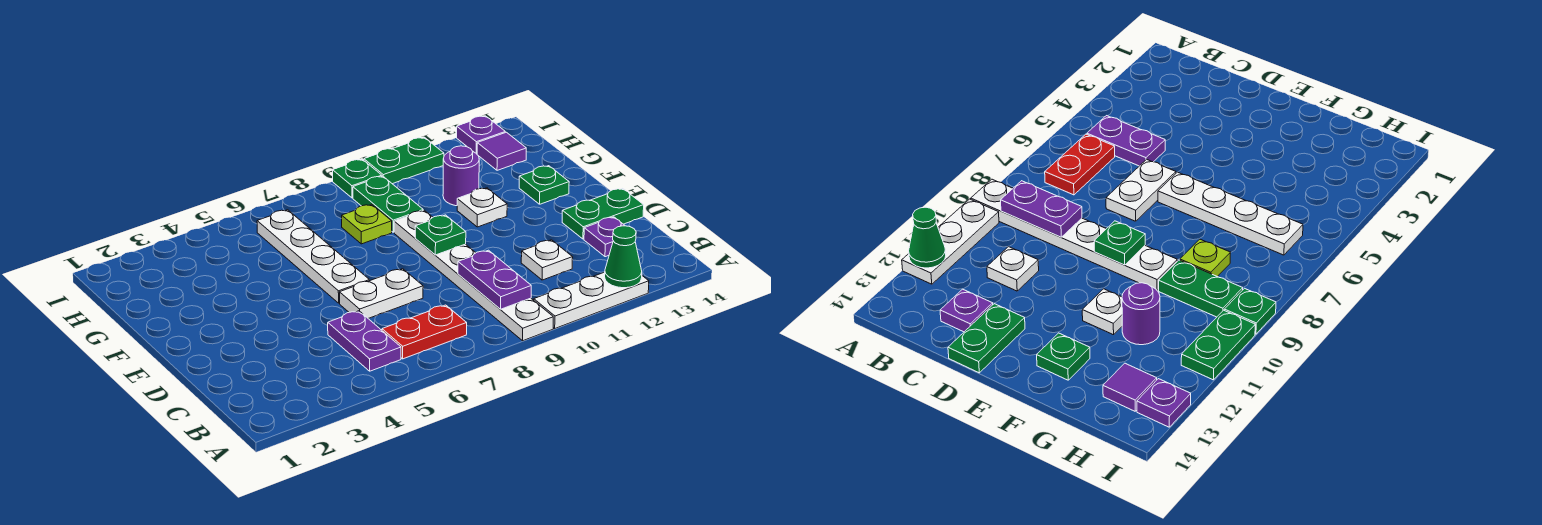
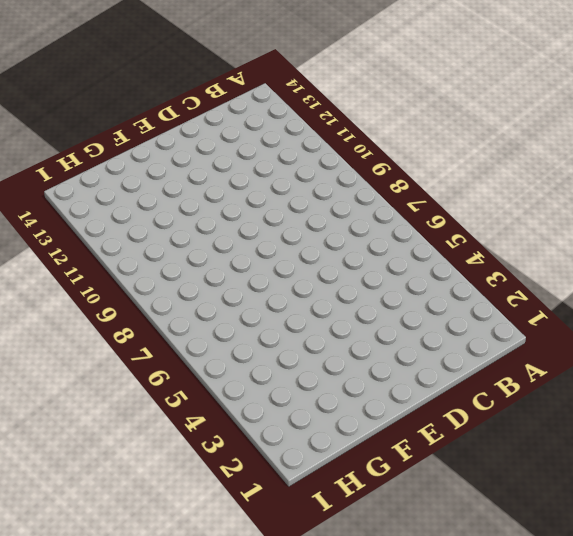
none -> white 1x6 plate [394,210,553,341]
none -> white 1x3 plate [534,272,649,328]
none -> purple 1x2 plate [328,311,401,371]

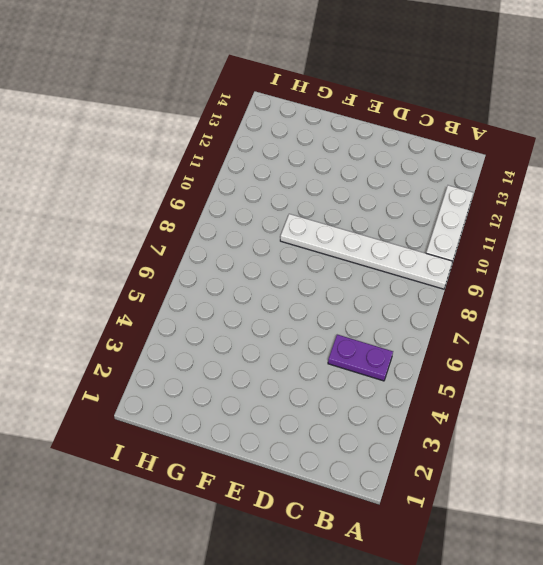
none -> red 1x2 plate [382,305,467,359]
none -> white 1x1 plate [521,240,573,280]
none -> purple 1x1 plate [584,217,625,257]

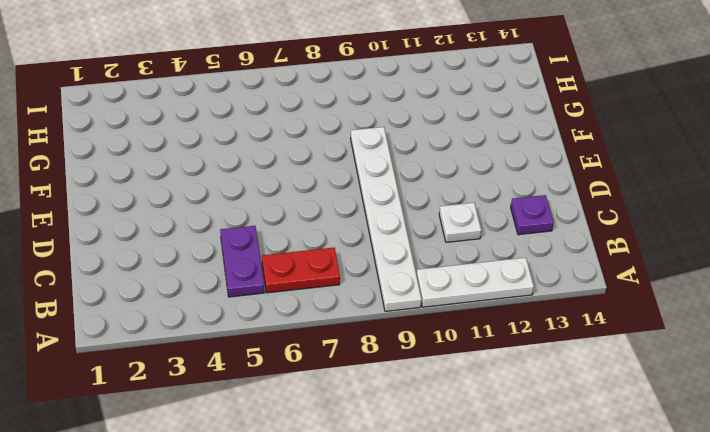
none -> white 1x2 plate [340,269,423,318]
none -> green 1x2 plate [562,188,644,239]
none -> white 1x4 plate [257,210,369,303]

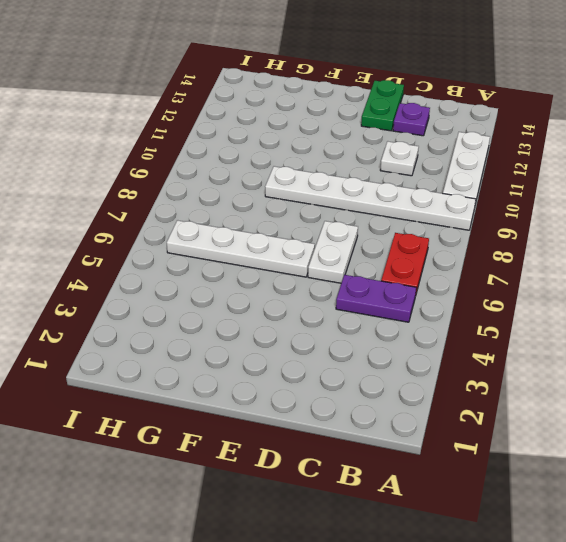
none -> white 1x1 plate [457,188,507,227]
none -> green 1x1 plate [519,166,569,204]
none -> lime 1x1 plate [342,204,392,244]

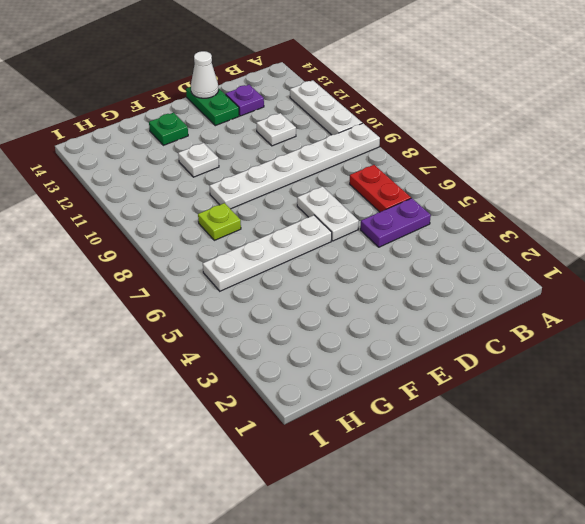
white 1x1 cone [191,51,219,98] -> none
none -> green 1x2 plate [353,176,423,232]
none -> purple 1x1 round brick [443,146,479,206]
none -> purple 1x1 tile [477,132,526,170]

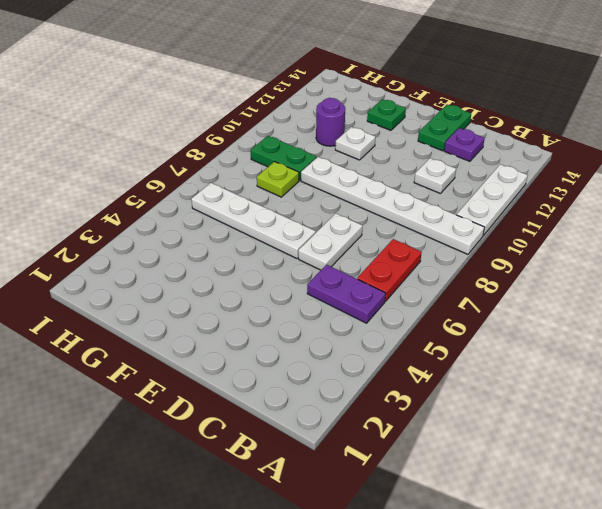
none -> purple 1x1 tile [477,132,526,170]
none -> green 1x1 plate [333,159,382,198]
none -> green 1x2 plate [364,138,444,184]

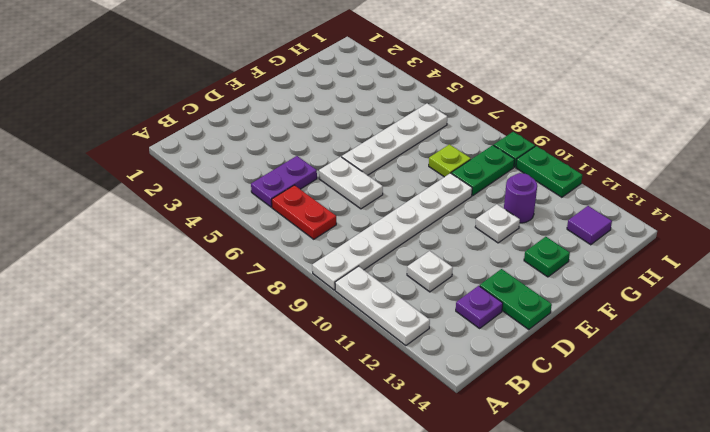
none -> purple 1x1 plate [457,116,505,154]
none -> green 1x1 cone [605,226,642,288]
none -> purple 1x2 plate [458,250,531,309]

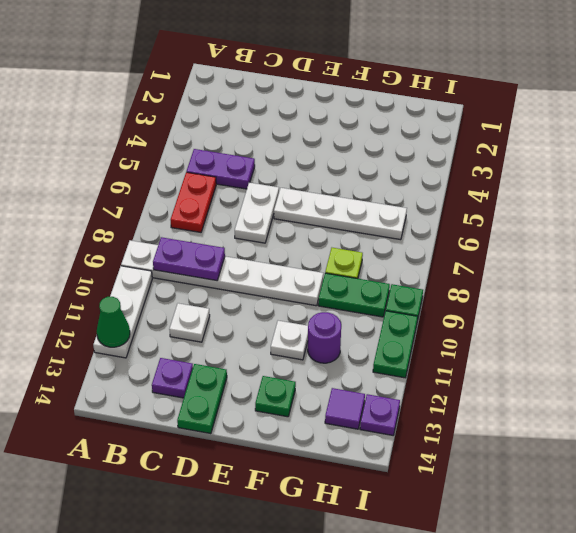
none -> green 1x1 plate [415,215,466,255]

